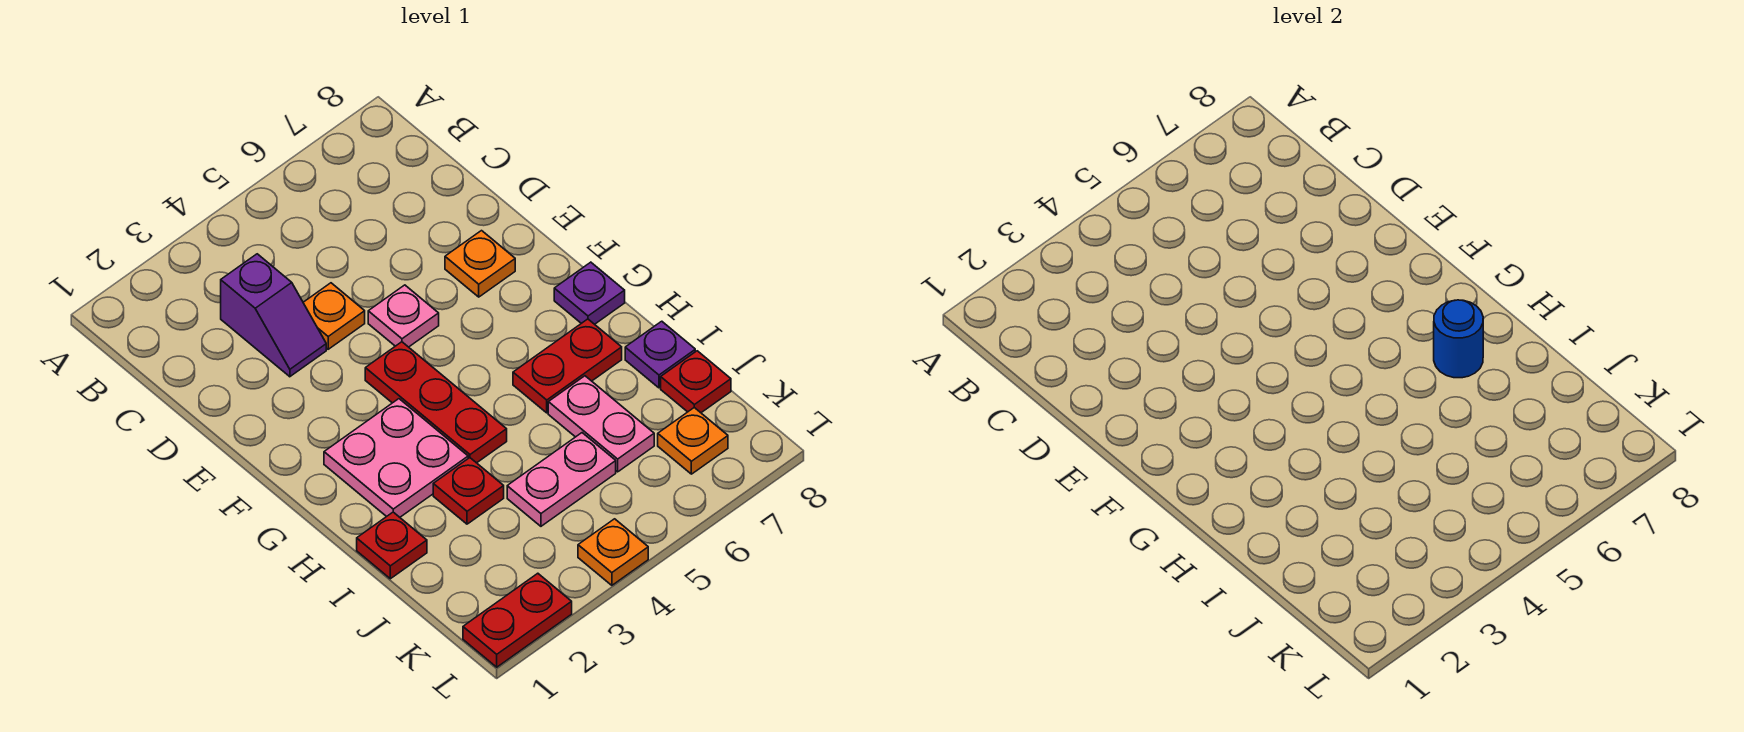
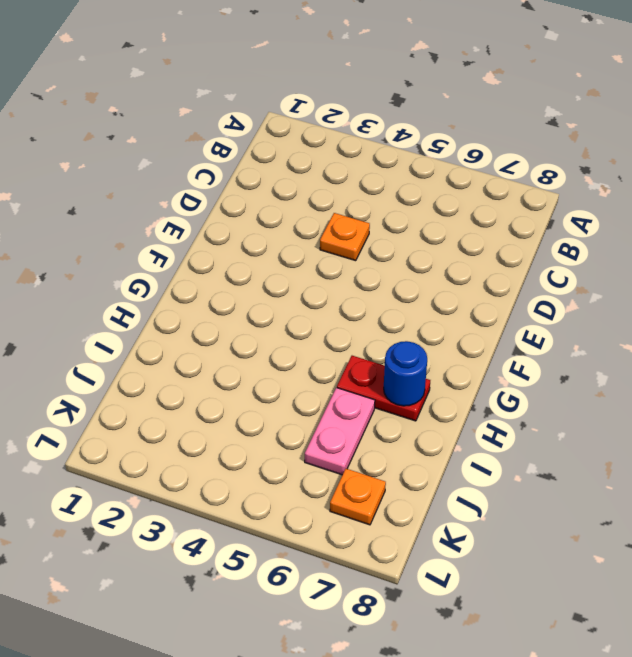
none -> purple 1x2 slope [221,254,326,377]
none -> pink 1x1 plate [368,285,439,347]
none -> orange 1x1 plate [445,231,515,297]

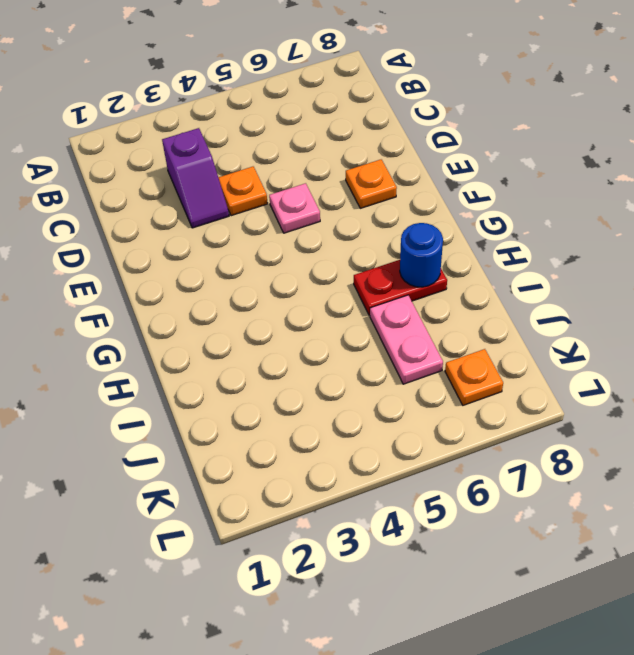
none -> red 1x3 plate [365,342,507,463]
none -> pink 2x2 plate [324,399,468,517]
none -> purple 1x1 plate [554,262,625,324]

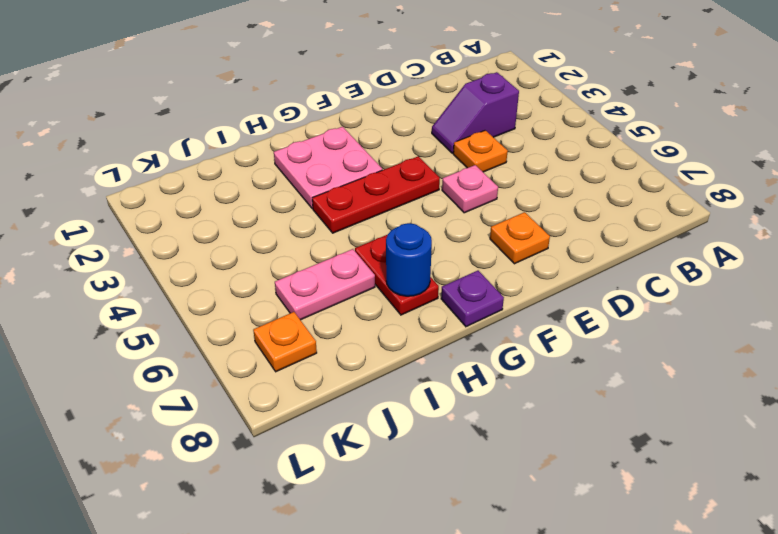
none -> red 1x1 plate [357,512,427,579]
none -> red 1x1 plate [433,458,504,524]
none -> purple 1x1 plate [625,321,695,388]

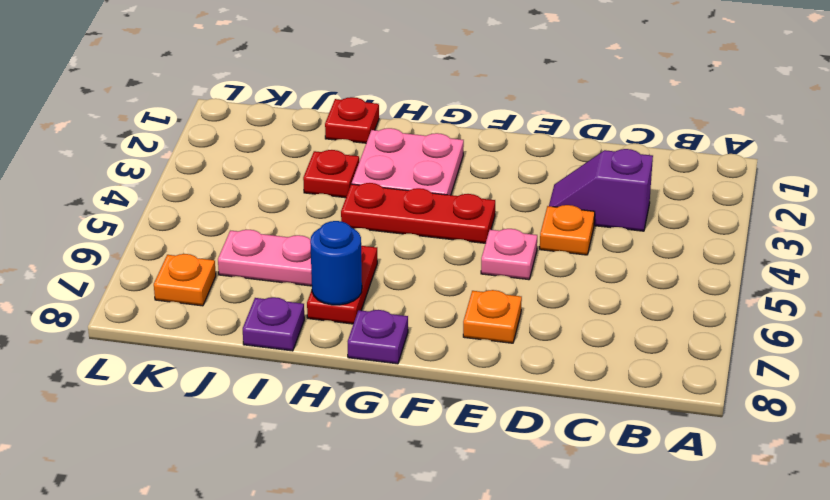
none -> pink 1x2 plate [507,433,616,526]
none -> red 1x1 plate [661,351,731,413]
none -> red 1x2 plate [463,573,572,667]

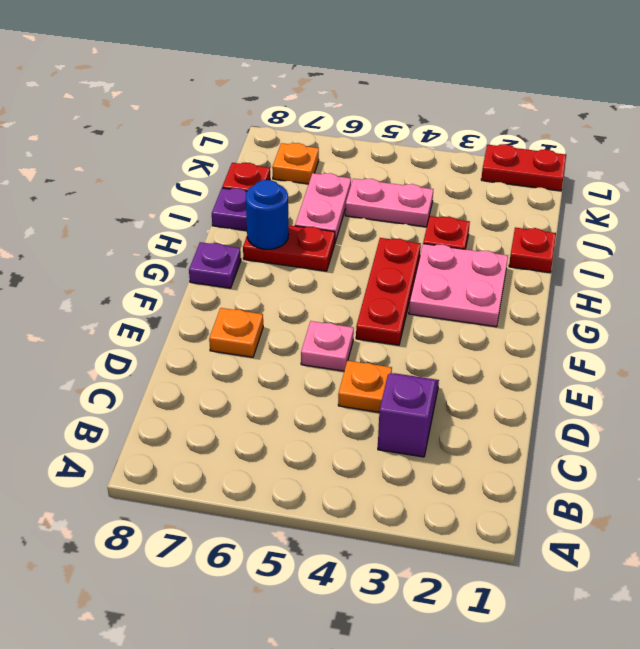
none -> orange 1x1 plate [578,519,648,585]

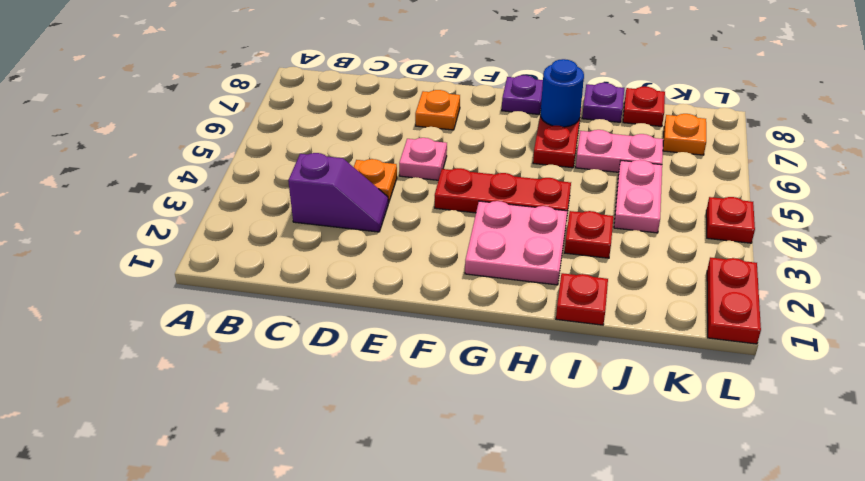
red 1x1 plate [706,197,755,243] -> orange 1x1 plate [578,519,648,585]

